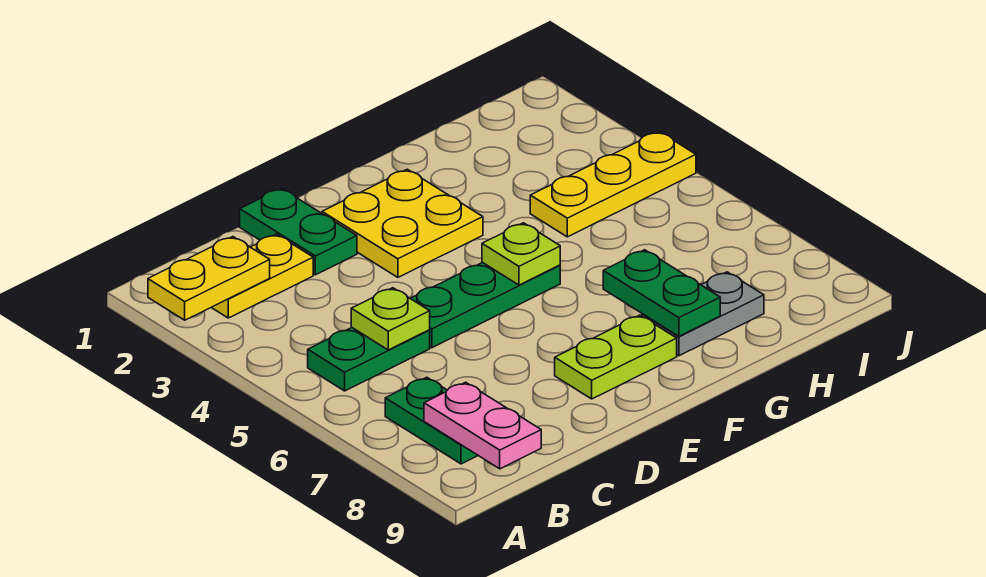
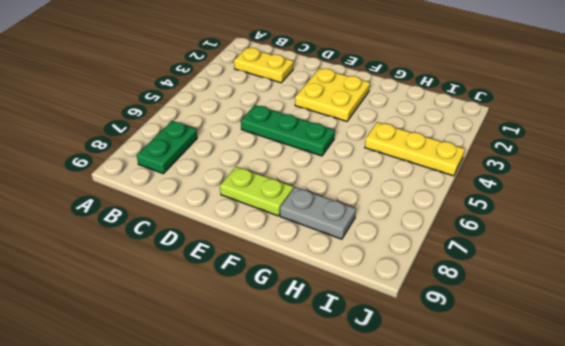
none -> green 1x2 plate [308,328,430,391]
none -> green 1x2 plate [240,188,357,275]
none -> yellow 1x2 plate [148,237,270,320]

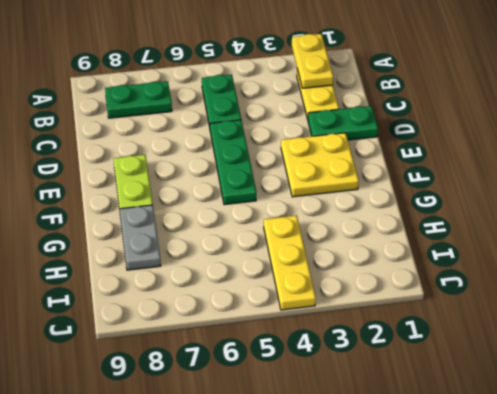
none -> pink 1x2 plate [424,382,541,469]
none -> lime 1x1 plate [351,288,430,350]
none -> lime 1x1 plate [482,223,560,285]

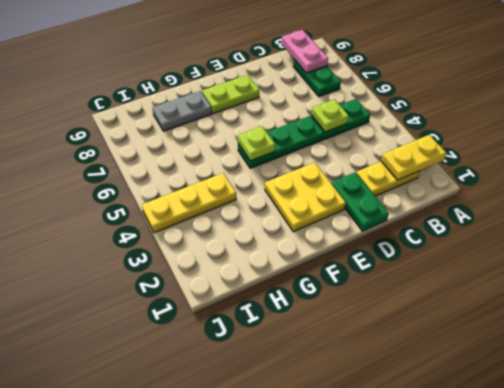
none -> green 1x2 plate [603,250,720,336]

